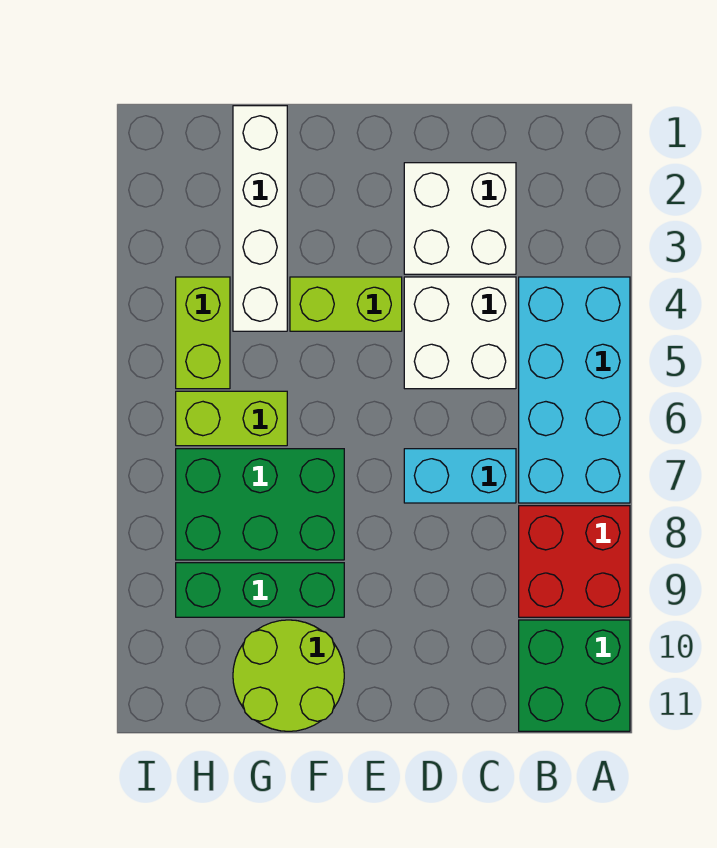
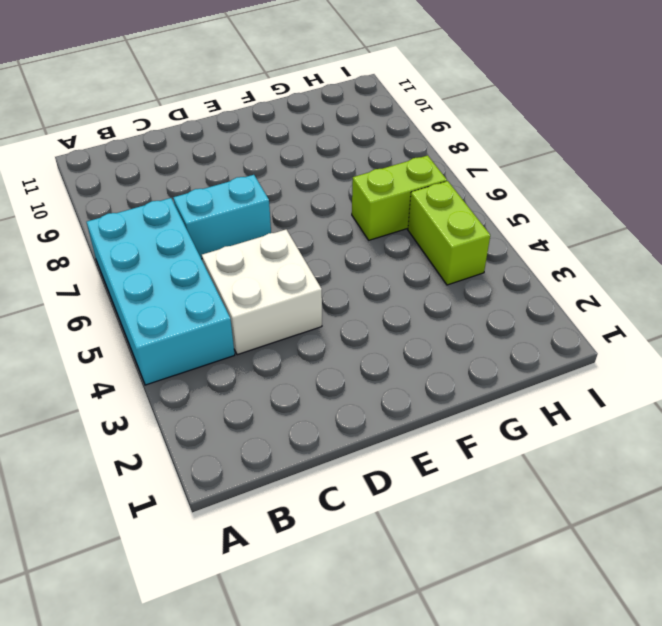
none -> red 2x2 brick [519,506,630,617]
none -> green 2x2 brick [519,620,630,731]
none -> white 2x2 brick [404,163,516,274]

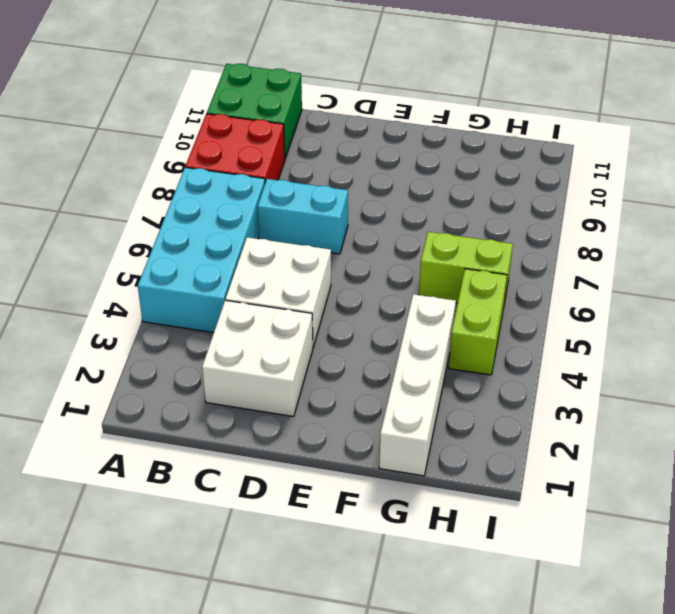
none -> lime 1x2 brick [290,277,402,331]
none -> green 2x3 brick [176,449,344,560]
none -> green 1x3 brick [176,563,344,617]

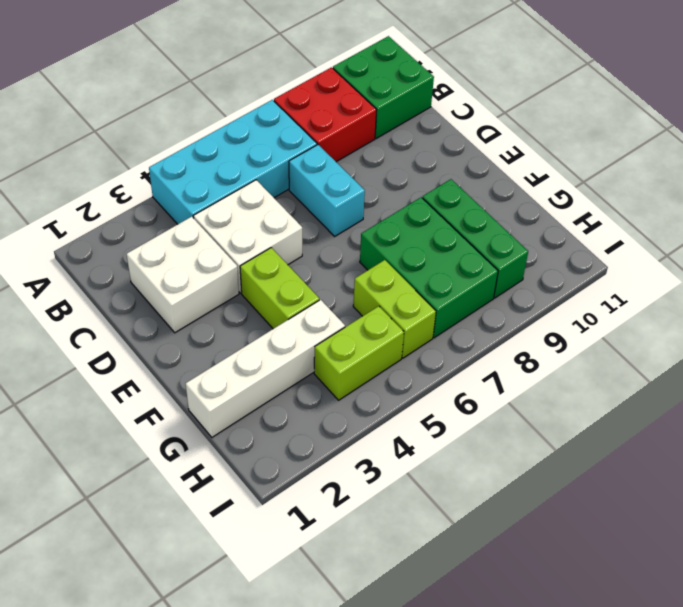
none -> lime 2x2 round brick [233,620,344,731]

